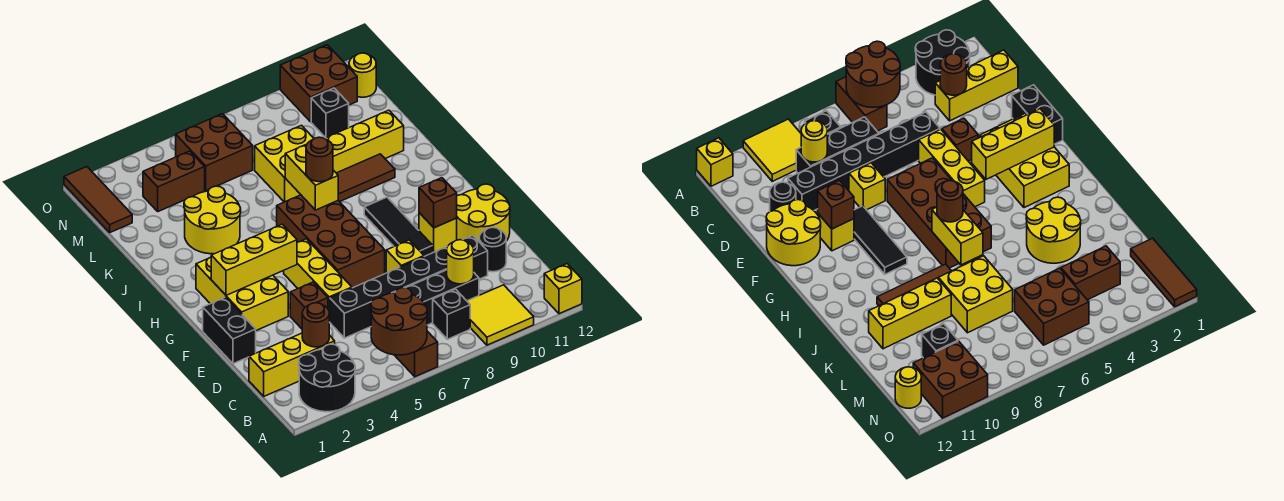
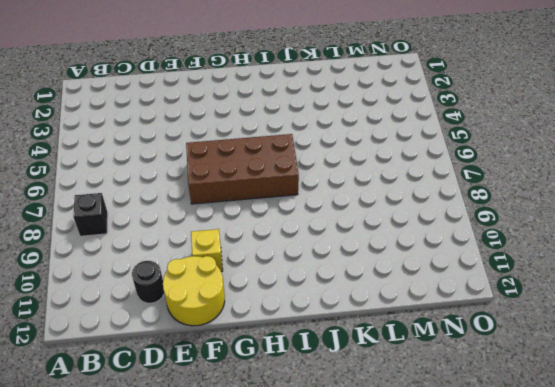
none -> black 2x2 round brick [299,344,355,412]
none -> brown 1x2 brick [395,331,438,377]
none -> yellow 2x2 tile [467,285,534,345]
none -> yellow 1x1 brick [544,264,582,314]

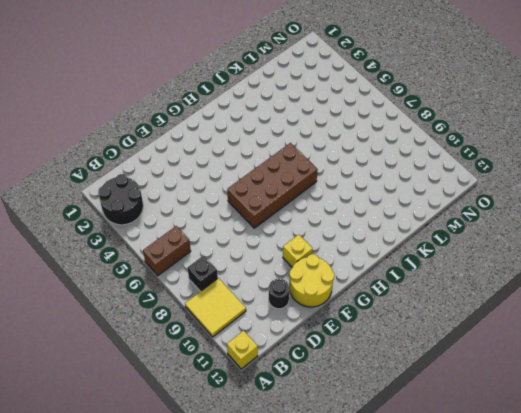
none -> yellow 1x3 brick [249,333,335,396]
none -> black 1x3 brick [406,270,479,325]
none -> black 1x6 brick [329,235,488,338]
none -> black 1x2 brick [203,297,256,364]

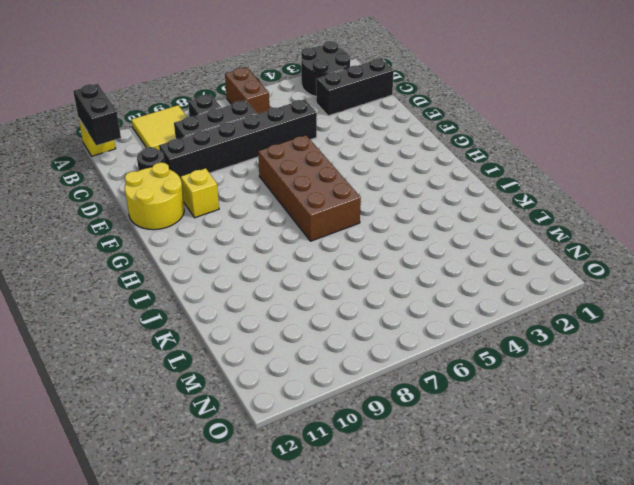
black 1x2 brick [73,84,121,145] -> black 1x2 brick moved to [203,297,256,364]
black 1x3 brick [316,58,394,116] -> yellow 1x3 brick [249,333,335,396]
none -> brown 1x1 brick [290,282,328,329]
none -> yellow 1x3 brick [284,239,352,321]
none -> yellow 1x1 brick [386,240,424,273]
none -> yellow 2x3 brick [196,257,288,330]

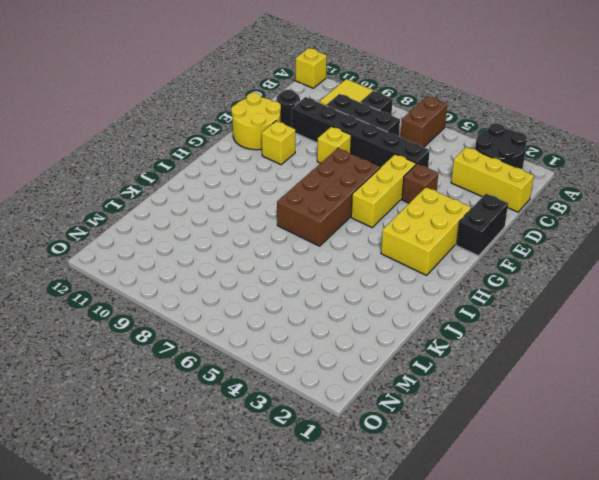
none -> black 1x3 tile [364,197,433,256]
none -> yellow 2x2 round brick [184,186,241,254]
none -> brown 1x3 tile [337,154,395,202]
none -> yellow 2x2 brick [255,125,314,202]

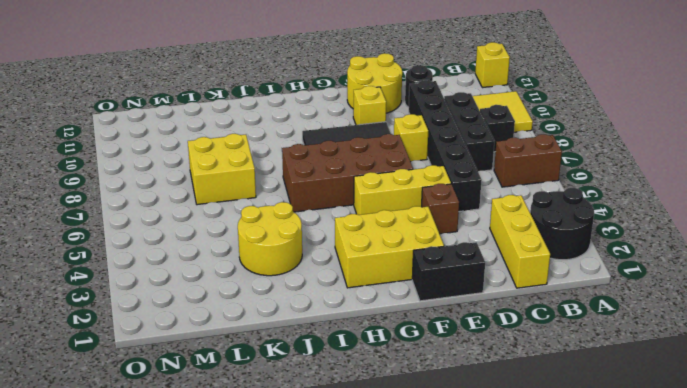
none -> brown 1x3 tile [337,154,395,202]
none -> yellow 1x3 brick [325,110,404,173]
none -> brown 1x3 tile [64,167,132,232]
none -> brown 1x2 brick [143,151,205,211]

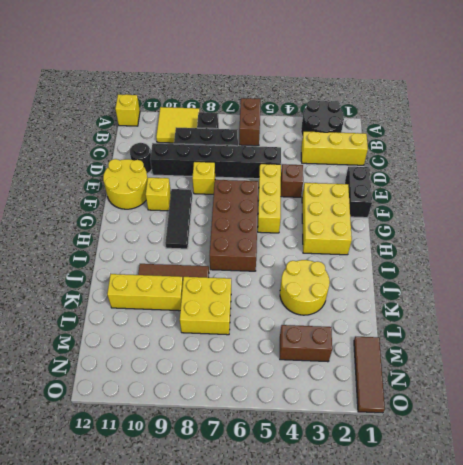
none -> brown 2x2 brick [176,114,253,191]
none -> black 1x1 brick [311,88,349,138]
none -> brown 2x2 brick [280,45,357,122]
none -> yellow 1x1 round brick [349,53,376,97]

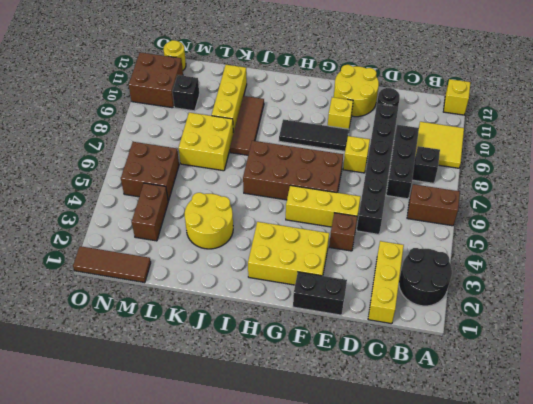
none -> brown 2x2 round brick [371,288,427,355]
none -> brown 1x1 round brick [302,303,329,347]
none -> yellow 1x1 round brick [447,240,474,284]
none -> brown 1x1 brick [419,178,457,228]

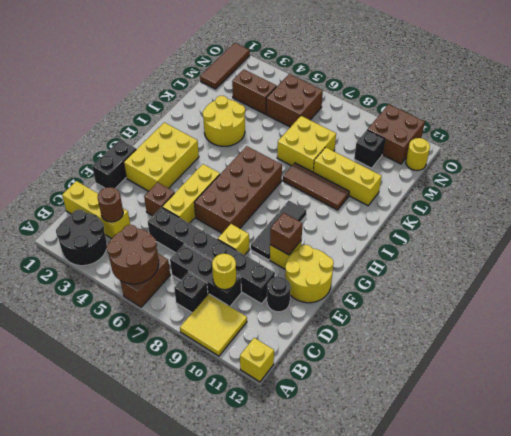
none -> yellow 1x3 brick [211,224,297,295]
none -> yellow 1x2 brick [285,144,338,210]
none -> brown 1x1 round brick [306,137,333,182]

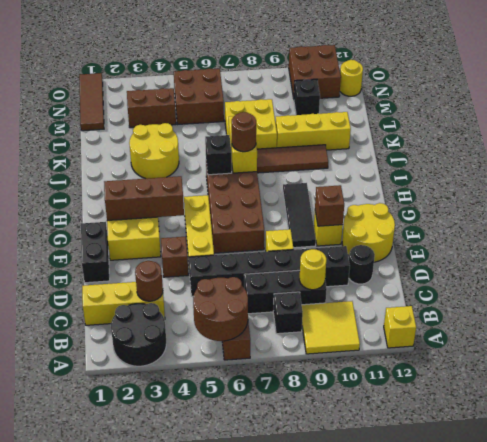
brown 1x3 brick [104,176,184,221] -> yellow 1x3 brick [211,224,297,295]
black 1x1 brick [205,135,232,175] -> none

